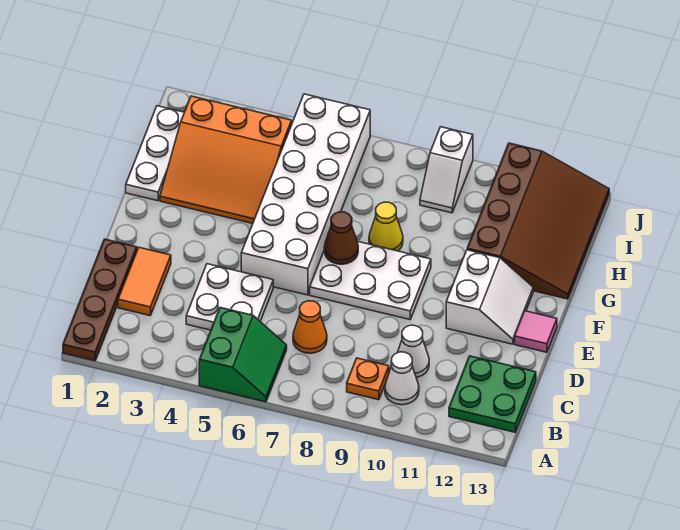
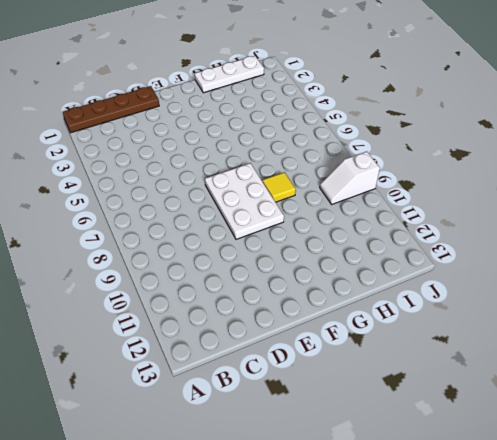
yellow 1x1 tile [263,172,296,202] -> yellow 1x1 cone [369,202,403,251]
none -> green 2x2 slope [199,308,287,402]
none -> orange 1x1 plate [347,358,389,400]
none -> white 1x1 cone [385,352,419,405]

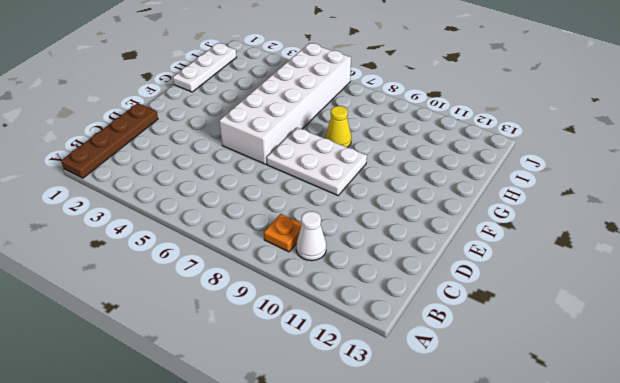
none -> green 2x2 slope [199,308,287,402]
none -> green 2x2 plate [449,356,536,432]
none -> orange 1x2 tile [118,248,171,316]

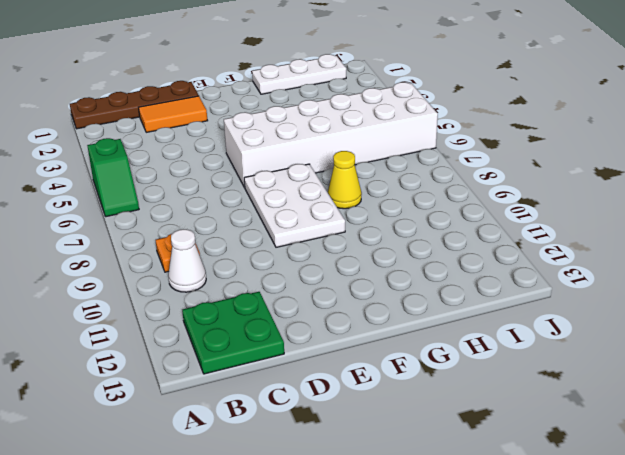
green 1x2 slope [87,138,139,217] -> green 2x2 slope [199,308,287,402]
none -> white 2x2 plate [186,264,273,330]
none -> orange 1x1 cone [293,301,327,353]
none -> white 1x1 cone [397,325,429,377]

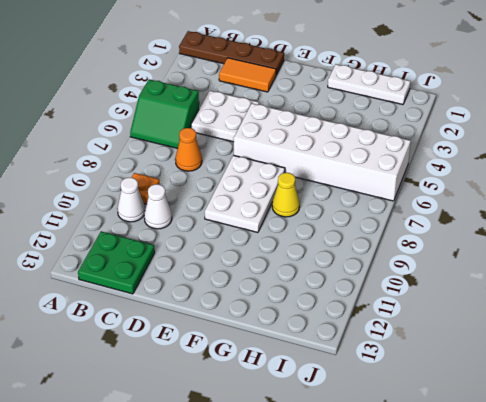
none -> white 2x2 slope [446,250,533,344]
none -> pink 1x1 tile [515,311,557,352]
none -> orange 3x3 slope [160,96,292,223]

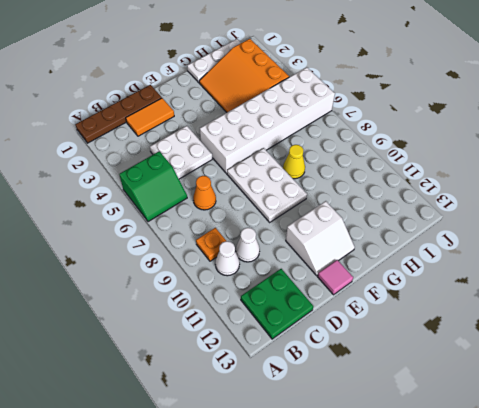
none -> brown 3x4 slope [467,143,609,299]
none -> white 1x2 slope [420,127,473,213]
none -> brown 1x1 cone [324,212,358,264]

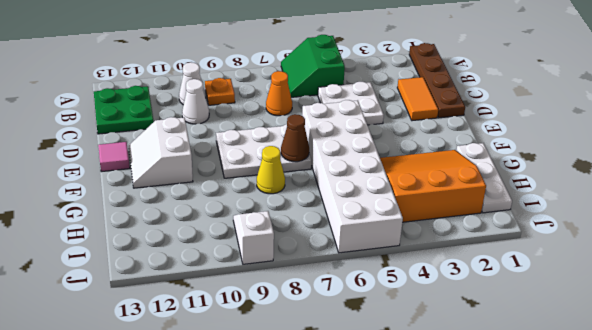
none -> brown 3x4 slope [467,143,609,299]

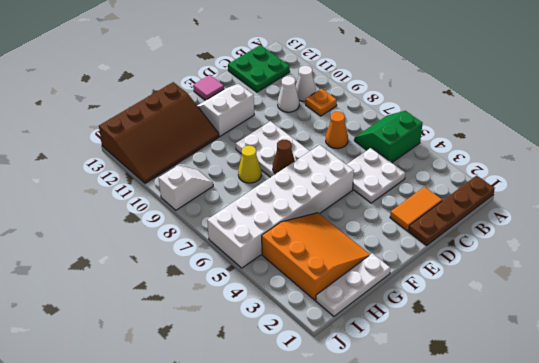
brown 3x4 slope [99,82,219,183] -> brown 3x4 slope turned to [467,143,609,299]

